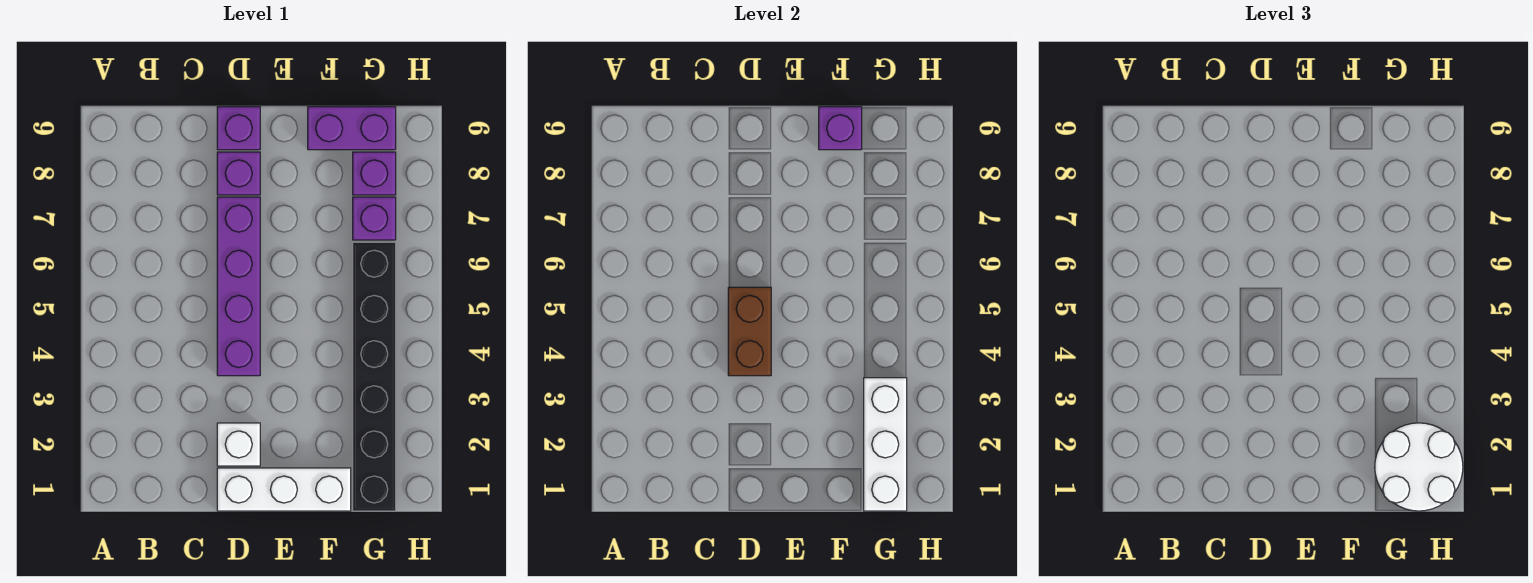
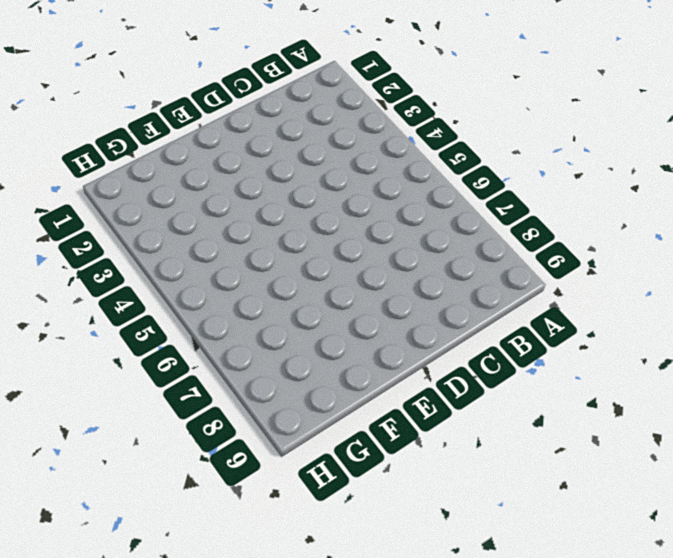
none -> white 1x3 brick [217,468,351,511]
none -> white 1x1 brick [217,423,260,466]
none -> purple 1x4 brick [217,197,260,376]

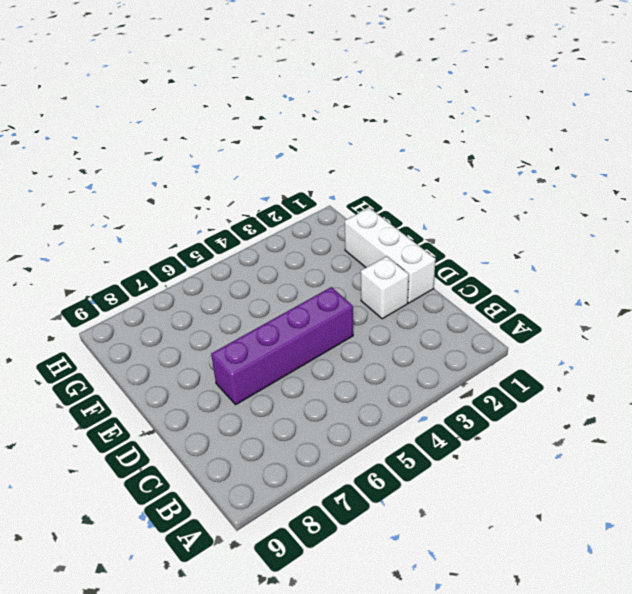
none -> purple 1x1 brick [217,152,260,195]
none -> purple 1x1 brick [217,107,260,150]
none -> purple 1x2 brick [308,107,396,150]

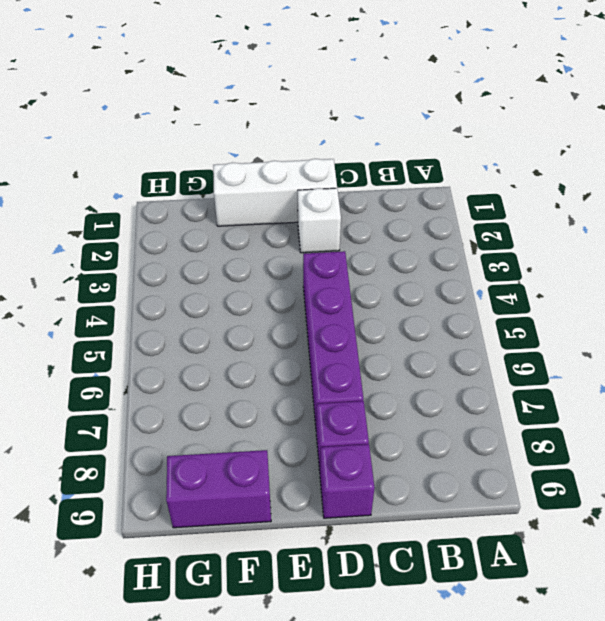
none -> black 1x6 brick [353,242,396,511]
none -> purple 1x1 brick [353,197,396,240]
none -> purple 1x1 brick [353,152,396,195]

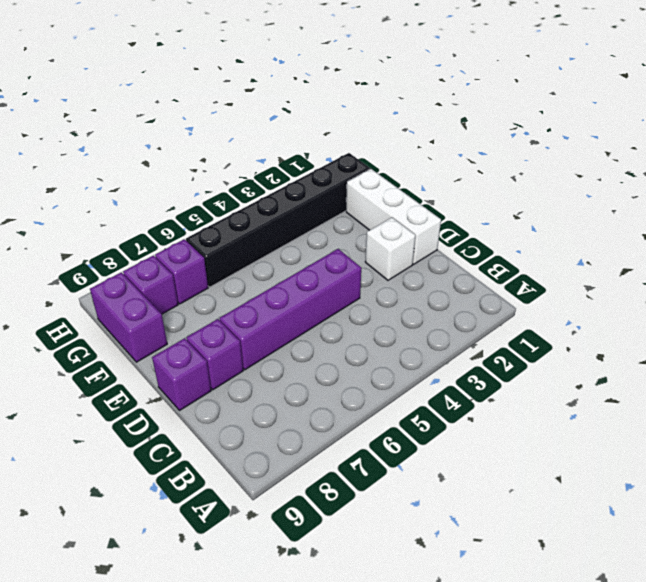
none -> brown 1x2 brick [728,287,771,376]
none -> purple 1x1 brick [819,107,862,150]
none -> white 1x3 brick [864,378,907,511]

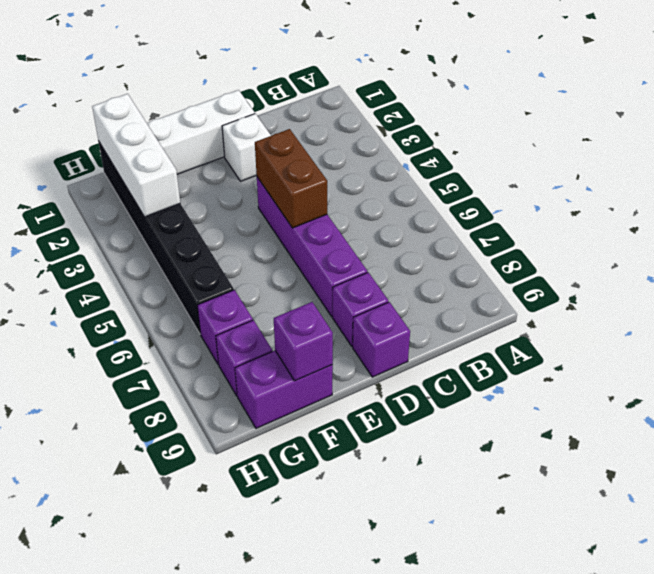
none -> white 2x2 round brick [1375,423,1463,511]

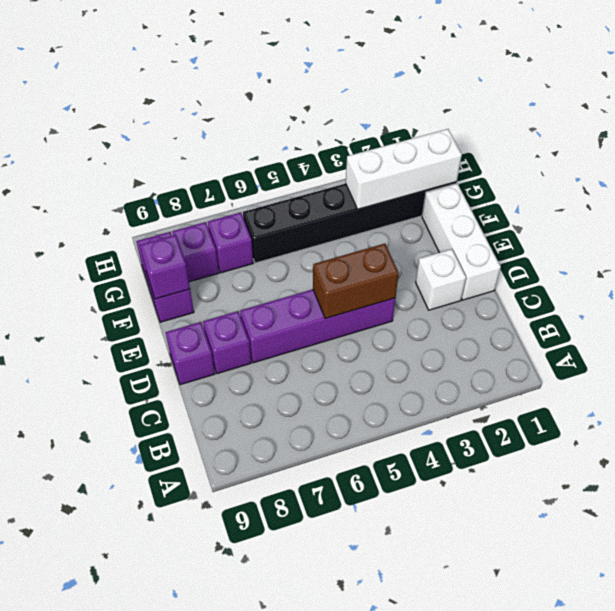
none -> white 2x2 round brick [1375,423,1463,511]

